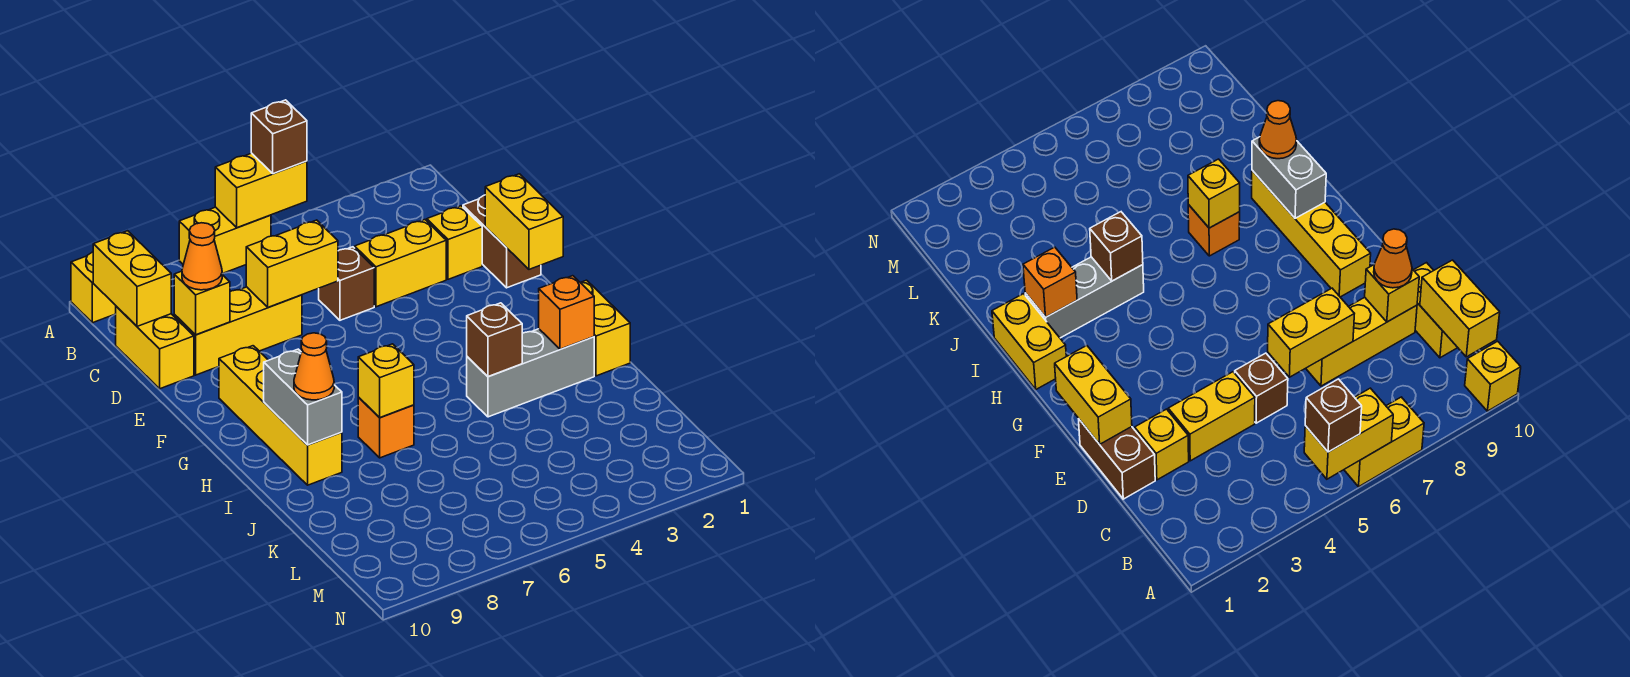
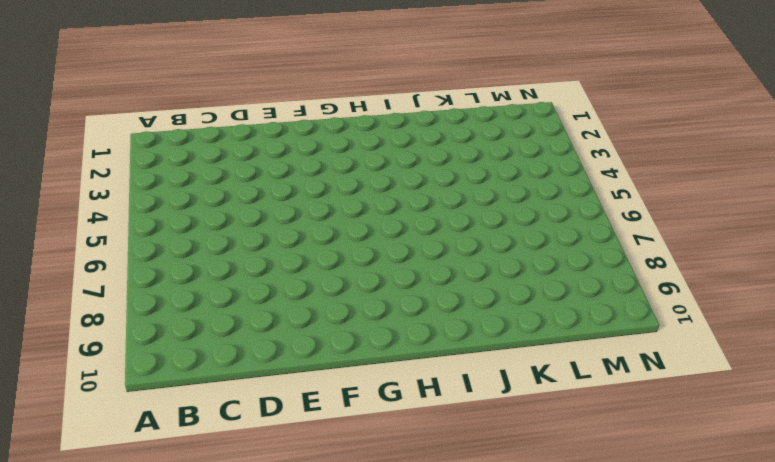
none -> yellow 1x2 brick [179,207,271,274]
none -> yellow 1x1 brick [71,252,116,323]
none -> yellow 1x2 brick [116,306,194,389]

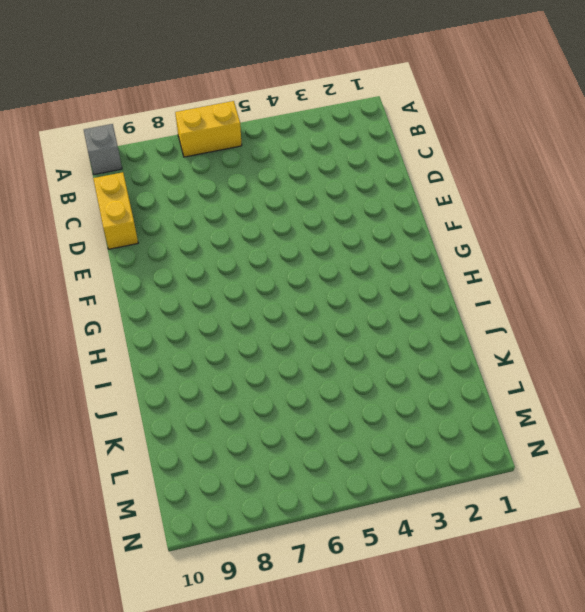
grey 1x1 brick [84,124,122,175] -> yellow 1x1 brick [71,252,116,323]
none -> brown 1x2 brick [463,195,541,288]
none -> yellow 1x1 brick [427,206,482,279]
none -> yellow 1x2 brick [355,220,446,307]

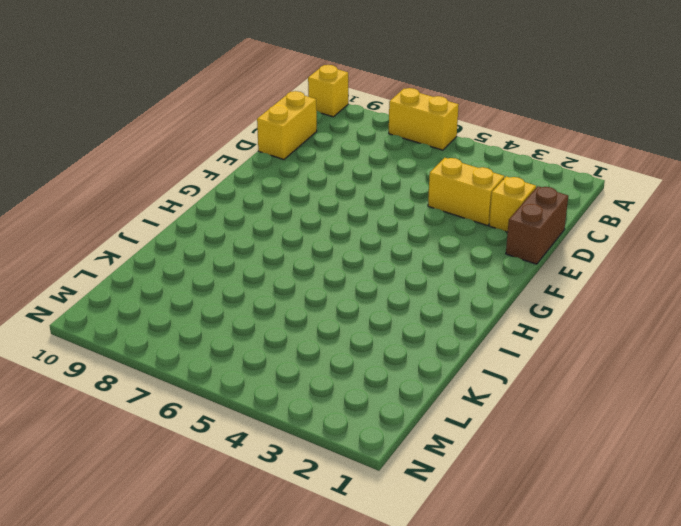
none -> brown 1x1 brick [319,247,374,320]
none -> yellow 1x3 brick [174,287,302,375]
none -> yellow 1x4 brick [219,346,342,485]

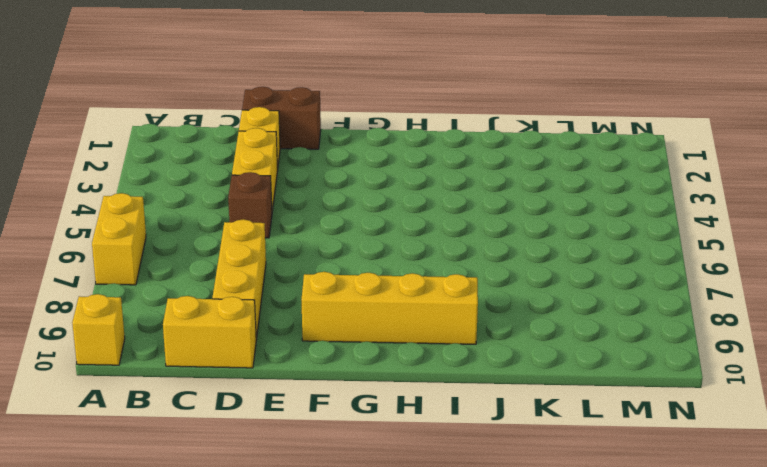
none -> yellow 1x2 brick [580,280,630,376]
none -> grey 1x3 brick [467,329,594,417]
none -> orange 1x1 brick [358,397,414,458]

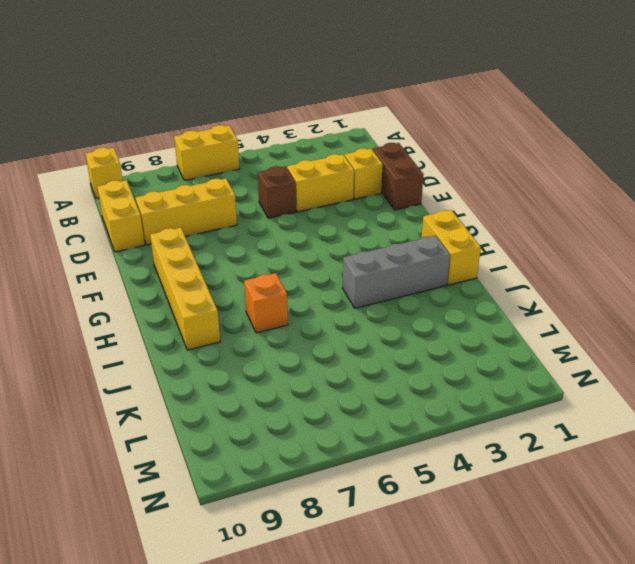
none -> yellow 1x2 brick [215,153,307,228]
none -> yellow 1x2 brick [93,231,171,326]
none -> yellow 1x2 brick [246,220,338,307]

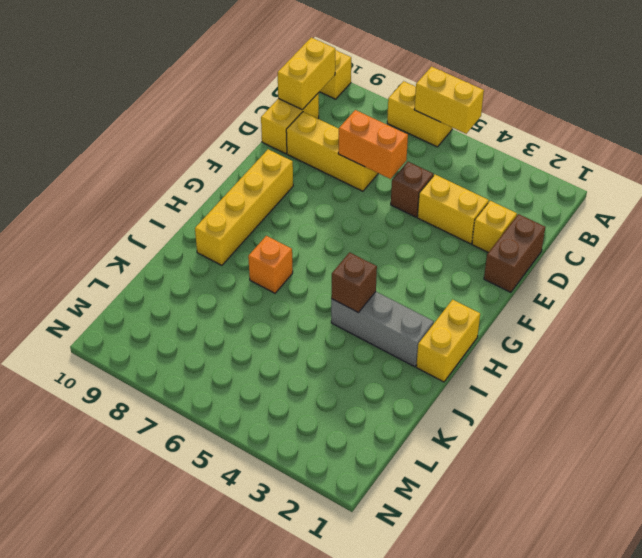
orange 1x2 brick [338,110,408,179] -> yellow 1x2 brick [246,220,338,307]
none -> yellow 1x1 brick [174,271,230,335]
none -> yellow 1x2 brick [485,174,563,269]
none -> grey 1x2 brick [264,349,342,445]

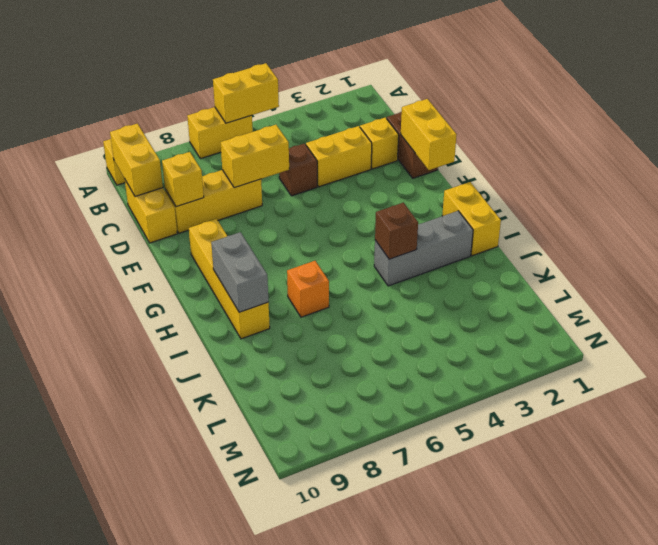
none -> orange 1x1 brick [539,276,594,349]
none -> yellow 1x1 brick [358,344,414,418]
none -> brown 1x1 brick [251,100,307,174]

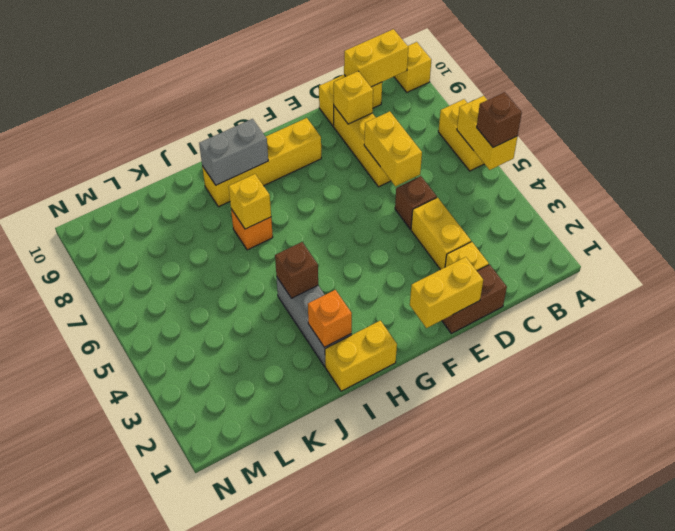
none -> orange 1x1 cone [182,223,222,290]
none -> orange 1x1 cone [294,333,334,400]

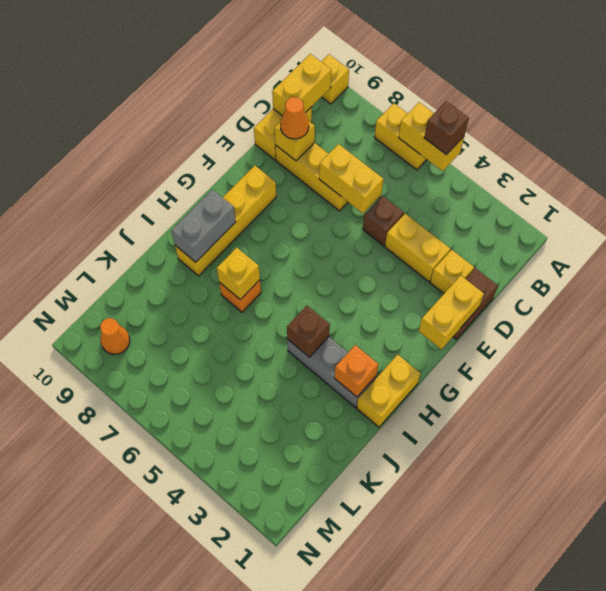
orange 1x1 cone [100,318,130,355] -> orange 1x1 cone moved to [294,333,334,400]

